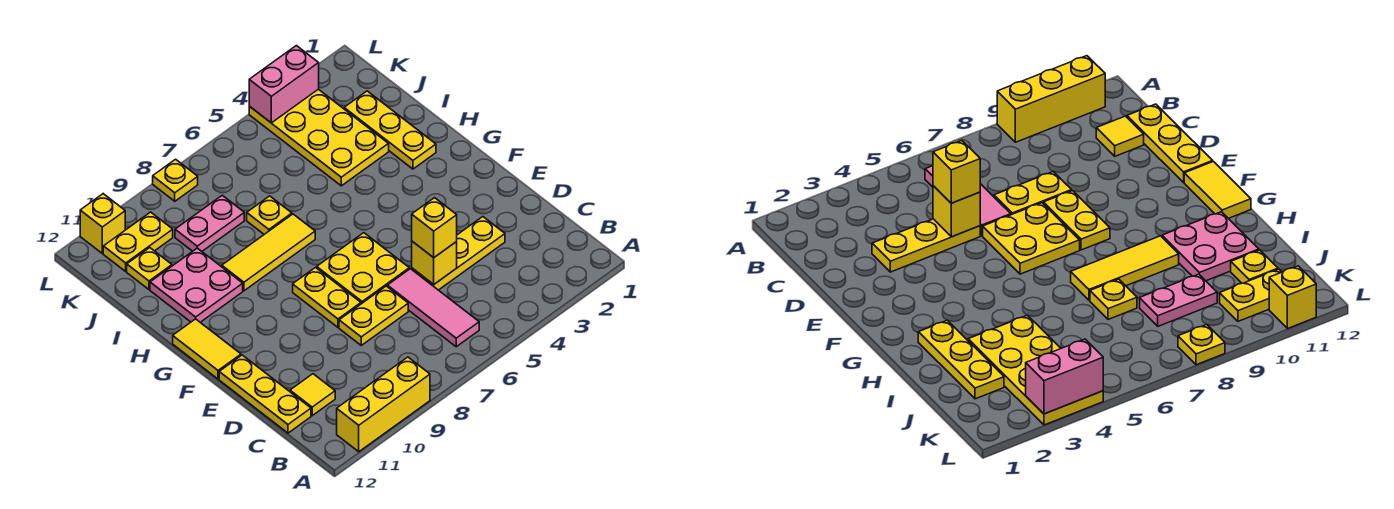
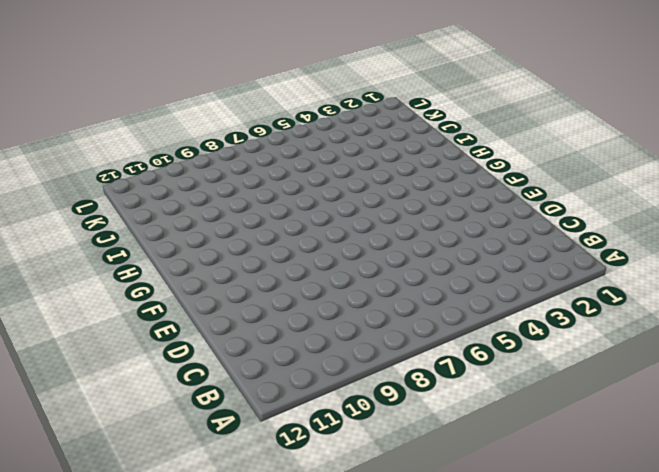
none -> yellow 1x3 brick [337,357,430,452]
none -> pink 1x3 tile [387,269,479,347]
none -> yellow 1x1 tile [290,374,335,416]

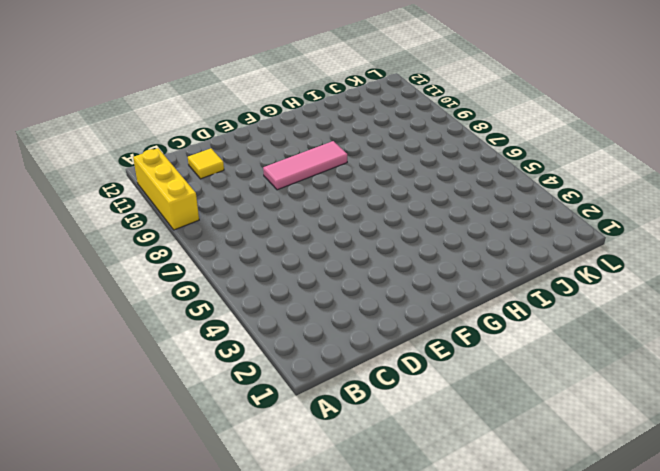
pink 1x3 tile [263,141,347,190] -> pink 1x3 tile moved to [387,269,479,347]
none -> yellow 1x3 plate [219,355,311,433]
none -> yellow 1x3 plate [412,217,505,290]
none -> yellow 1x2 plate [339,286,408,345]

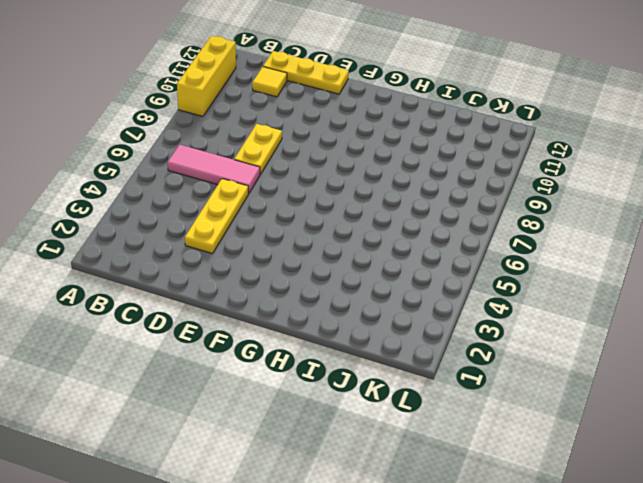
none -> yellow 2x2 plate [317,233,409,304]
none -> yellow 1x2 plate [293,268,361,327]
none -> yellow 1x2 tile [173,319,241,379]

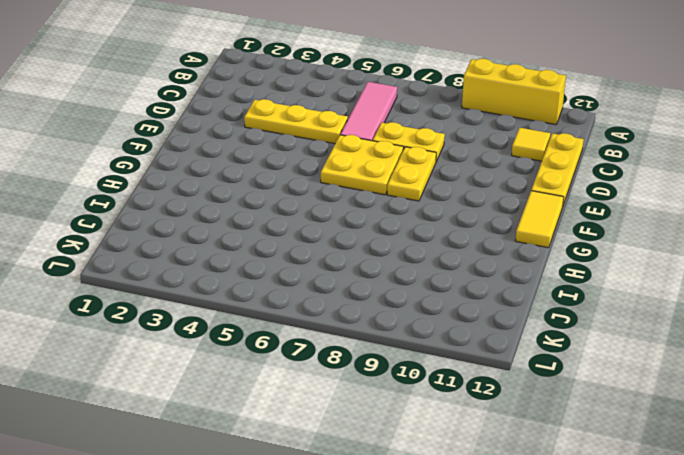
none -> yellow 1x3 plate [344,91,436,169]
none -> yellow 1x3 tile [222,214,315,291]
none -> pink 2x2 plate [150,248,243,322]

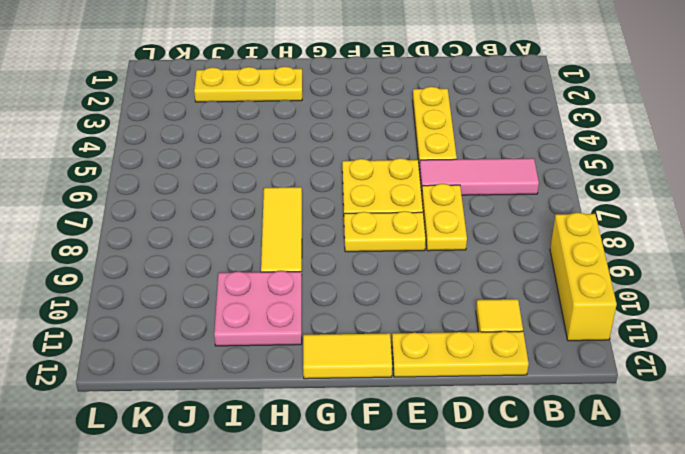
none -> yellow 2x4 plate [249,89,389,186]
none -> yellow 1x1 plate [247,196,292,234]
none -> pink 1x2 plate [175,195,244,251]

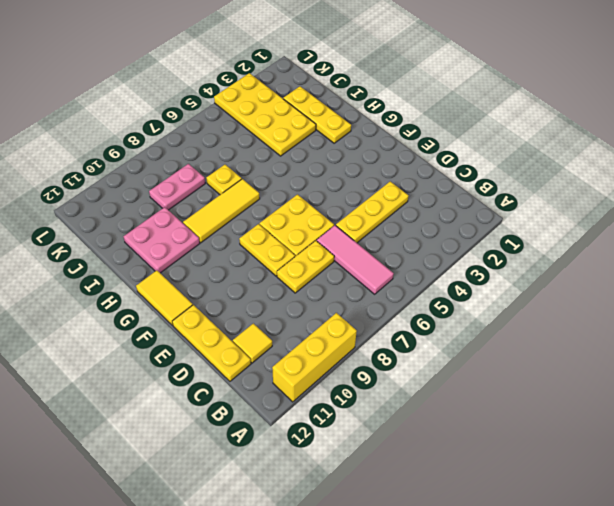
none -> yellow 1x1 plate [127,248,172,289]
none -> yellow 1x2 plate [103,212,173,271]
none -> yellow 1x1 plate [153,159,198,201]

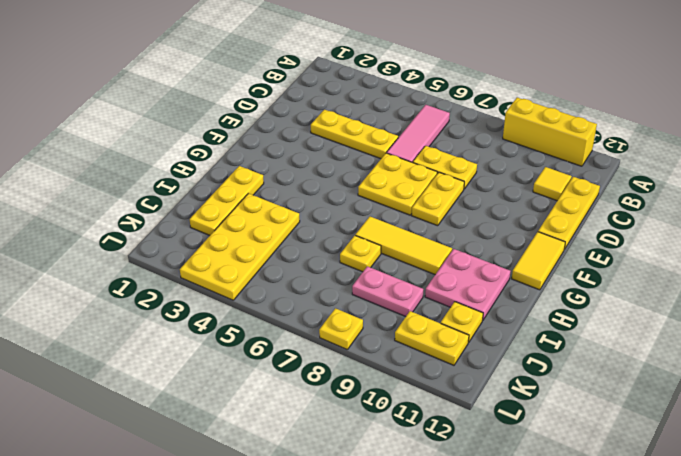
none -> yellow 1x1 brick [80,194,125,253]
none -> yellow 1x1 brick [412,241,457,284]
none -> pink 1x2 brick [249,46,319,123]

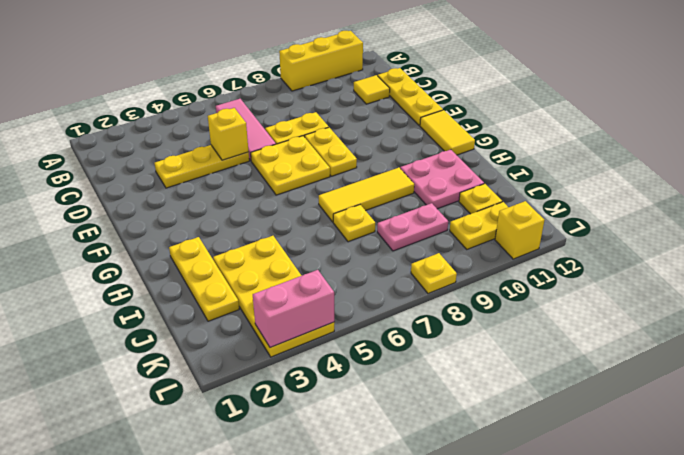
none -> yellow 1x1 brick [412,198,457,258]

